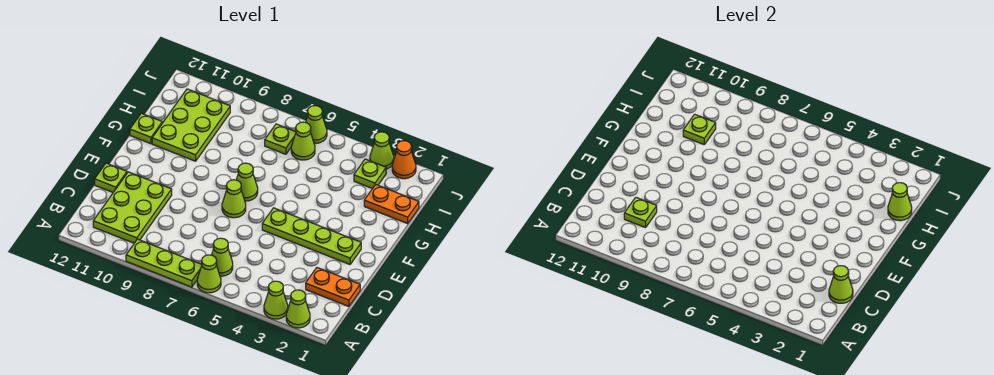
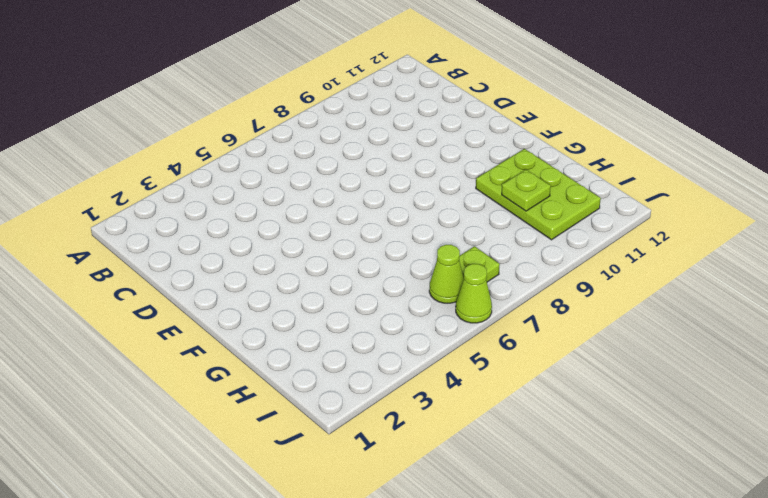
none -> lime 1x1 cone [286,290,310,328]
none -> lime 1x1 cone [264,281,288,319]
none -> lime 1x1 cone [197,255,221,293]

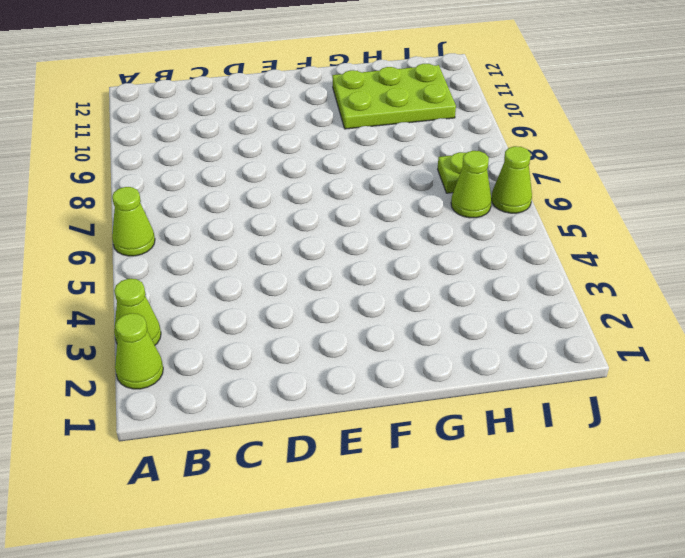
none -> lime 1x3 plate [126,239,202,287]
none -> lime 1x1 cone [212,238,233,276]
none -> lime 2x3 plate [93,172,172,243]

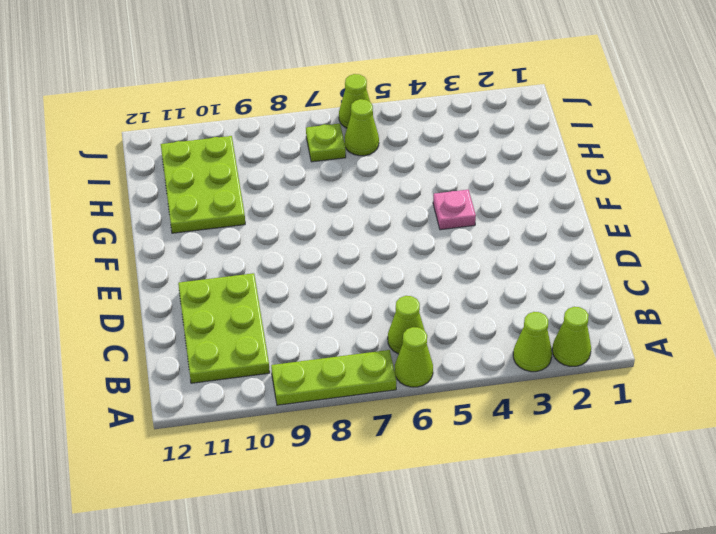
pink 1x1 plate [433,190,476,230] -> none
none -> orange 1x2 plate [306,268,360,307]
none -> lime 1x1 plate [95,163,127,192]
none -> lime 1x4 plate [262,208,361,264]

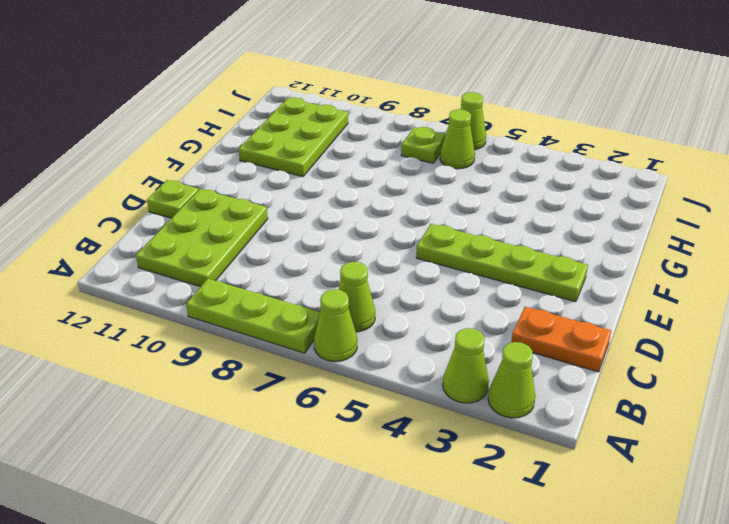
none -> lime 1x1 cone [222,180,246,218]
none -> lime 1x1 cone [236,163,258,201]
none -> lime 1x1 plate [130,113,162,144]

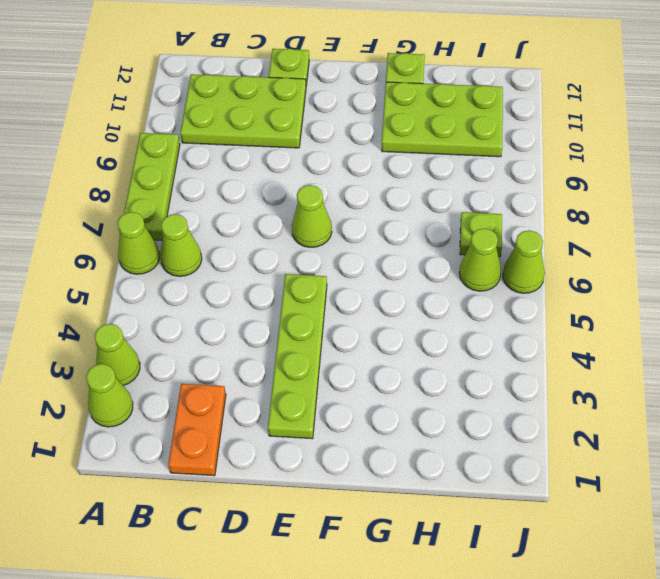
none -> lime 1x1 cone [236,163,258,201]
none -> orange 1x2 plate [364,185,419,224]
none -> lime 1x1 plate [354,159,386,188]

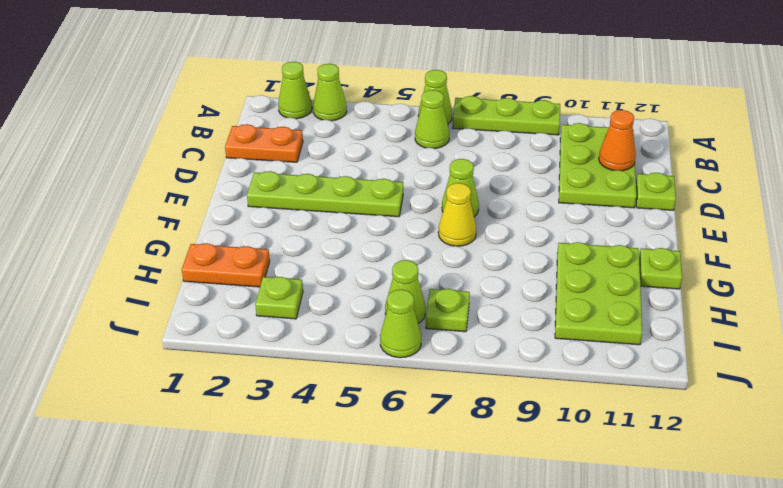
orange 1x1 cone [599,110,636,171] -> orange 1x1 cone moved to [392,141,416,179]
yellow 1x1 cone [438,183,476,246] -> lime 1x1 cone [236,163,258,201]
none -> lime 1x1 cone [370,132,394,169]
none -> lime 1x1 cone [829,266,853,303]
none -> lime 1x1 plate [624,197,657,228]

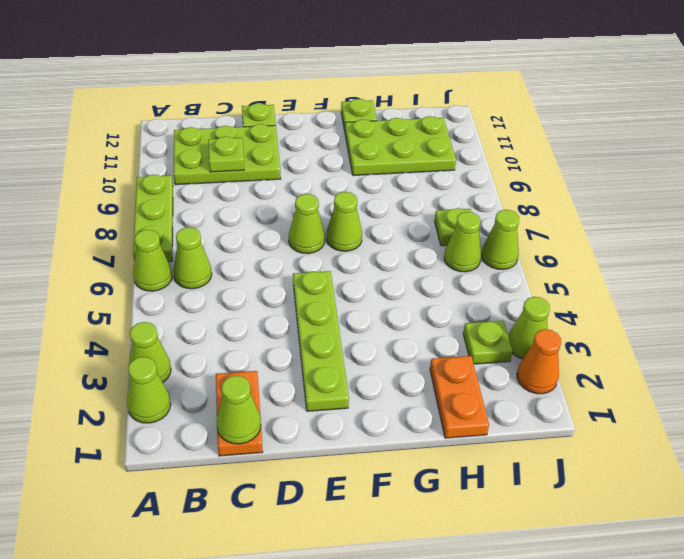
none -> lime 1x1 cone [888,183,912,221]
none -> lime 1x1 plate [683,114,716,144]

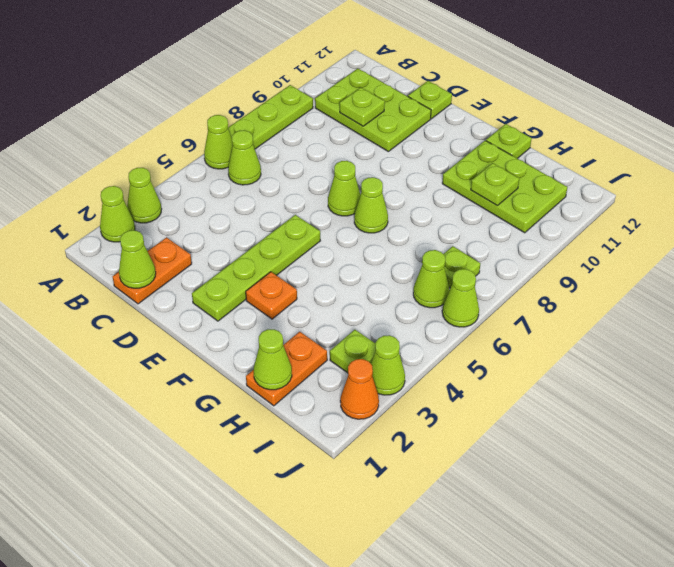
orange 1x1 plate [246,272,297,319] -> none

